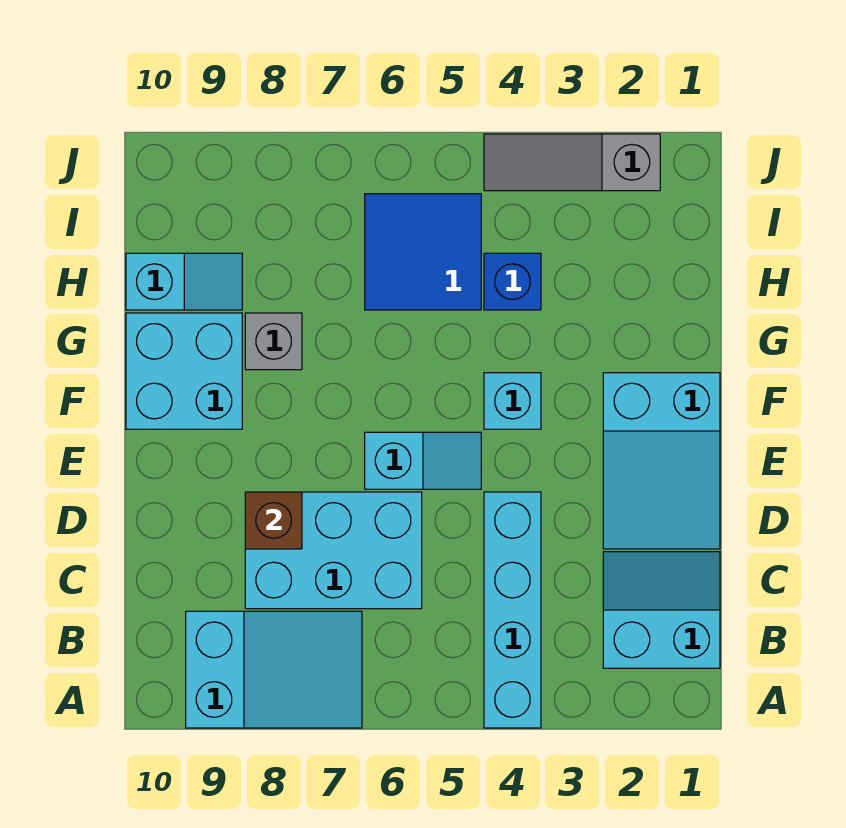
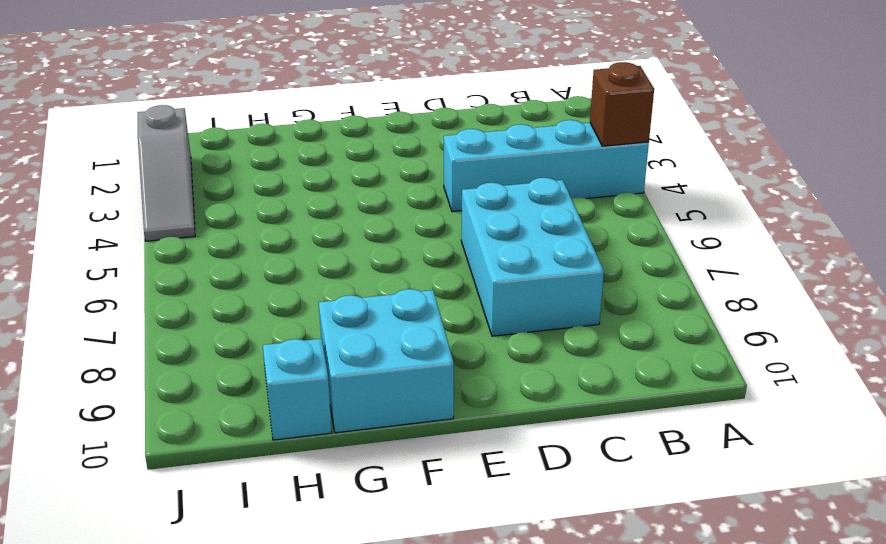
brown 1x1 brick [590,62,654,146] -> brown 1x1 brick moved to [245,492,302,549]
none -> cyan 2x3 slope [186,611,362,728]
none -> cyan 2x2 slope [603,552,720,668]
none -> cyan 2x3 slope [603,373,720,549]

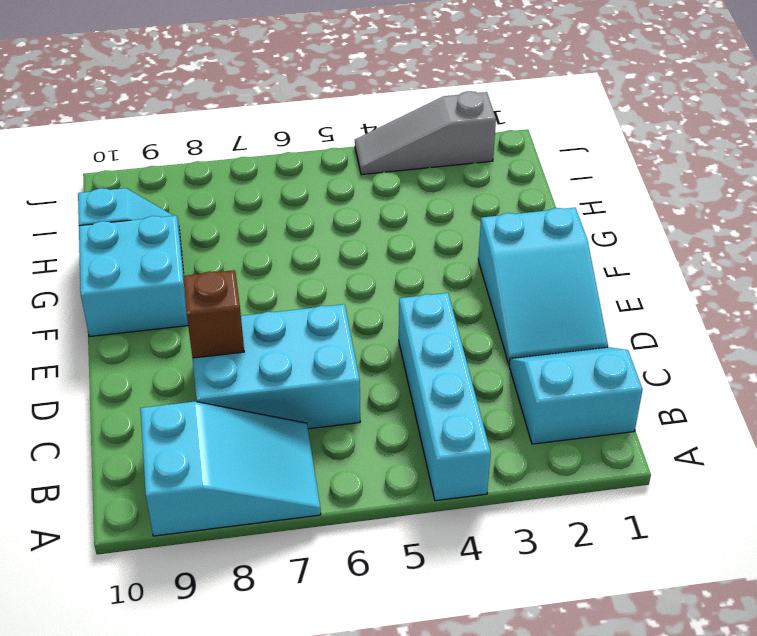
none -> cyan 1x2 slope [365,432,481,489]
none -> cyan 1x1 brick [484,373,541,429]
none -> grey 1x1 brick [245,313,302,370]

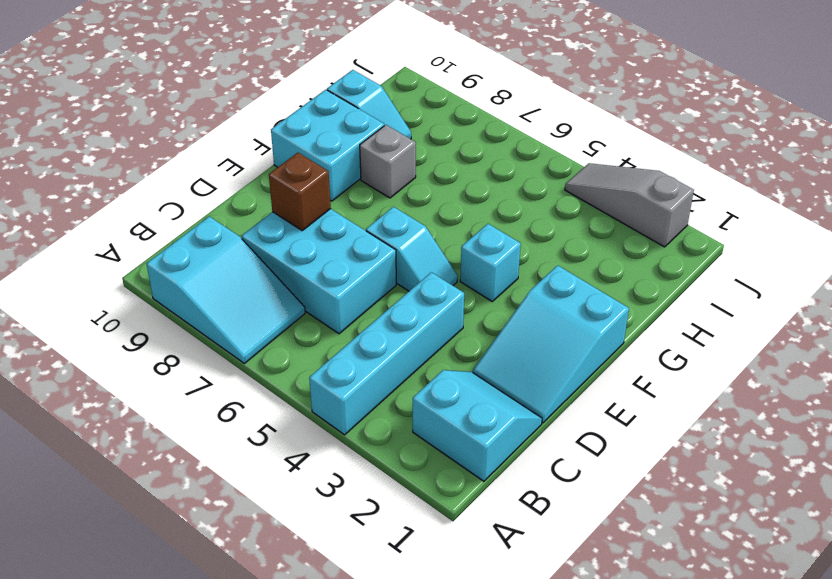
none -> blue 1x1 brick [484,253,541,310]
none -> blue 2x2 tile [365,194,481,310]

